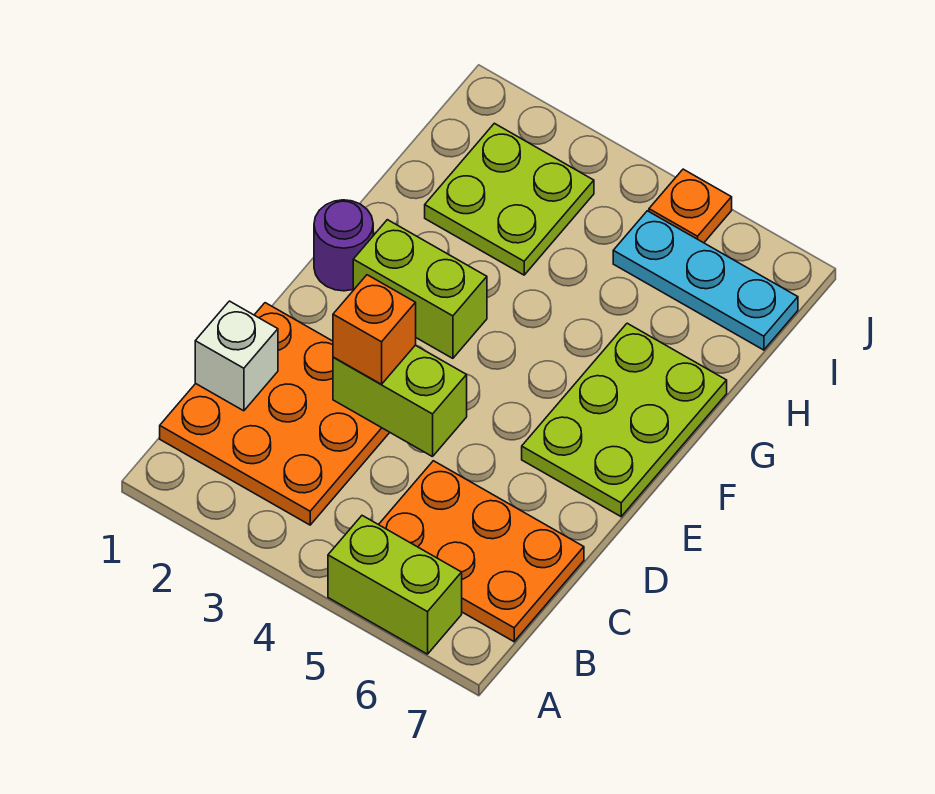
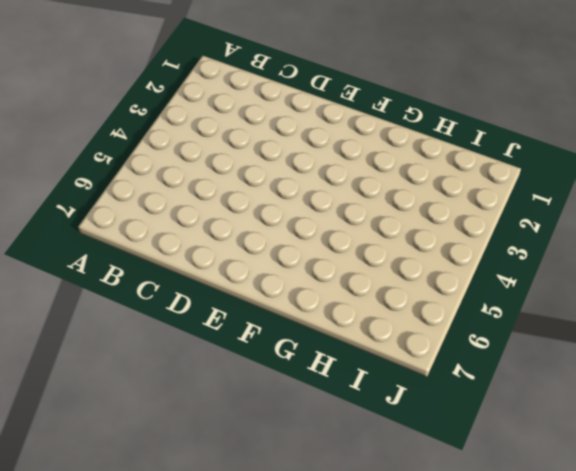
none -> lime 1x2 brick [328,516,462,654]
none -> orange 3x3 plate [160,303,390,525]
none -> orange 2x3 plate [379,461,584,641]

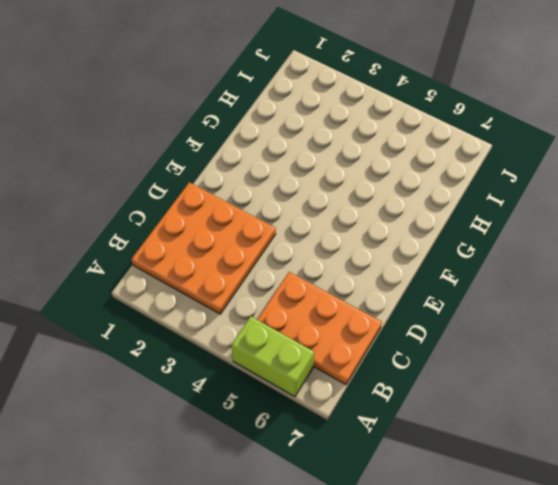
none -> lime 2x3 plate [522,323,727,517]
none -> purple 1x1 round brick [314,200,373,291]
none -> lime 1x2 brick [353,220,487,358]

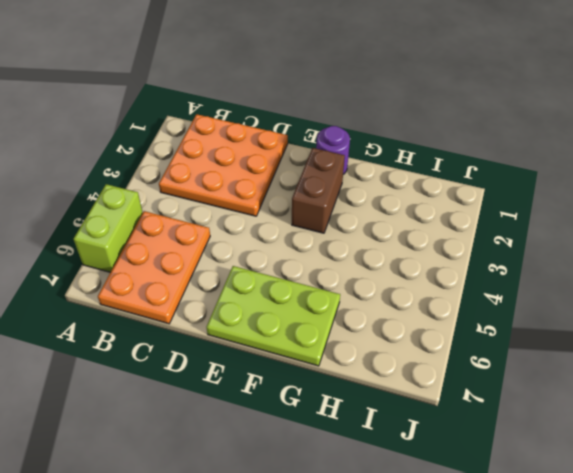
brown 1x2 brick [292,148,345,233] -> lime 1x2 brick [353,220,487,358]
none -> lime 2x2 plate [425,123,594,275]
none -> cyan 1x3 plate [613,211,798,350]
none -> orange 1x1 plate [649,169,732,243]

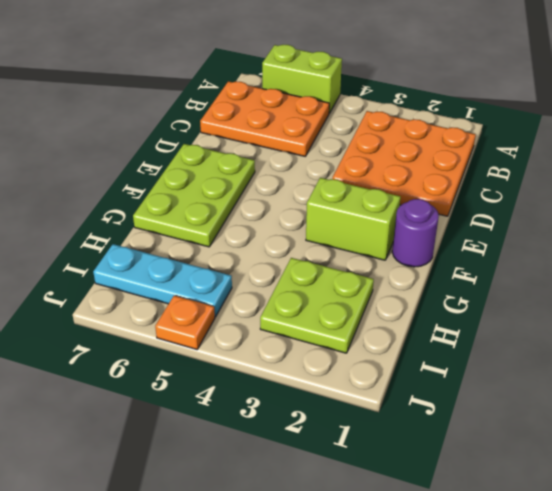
none -> white 1x1 brick [195,301,278,411]
none -> lime 1x2 brick [333,345,467,457]
none -> orange 1x1 brick [333,275,416,384]

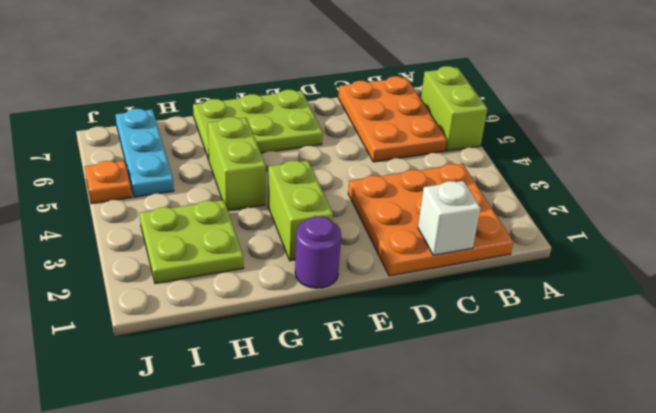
lime 1x2 brick [208,117,266,211] -> lime 1x2 brick moved to [333,345,467,457]
none -> orange 1x1 brick [333,275,416,384]

